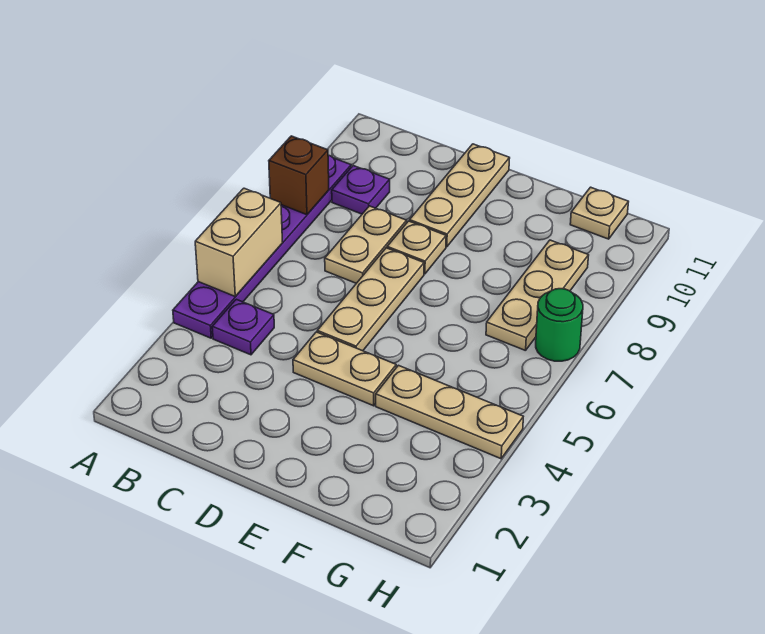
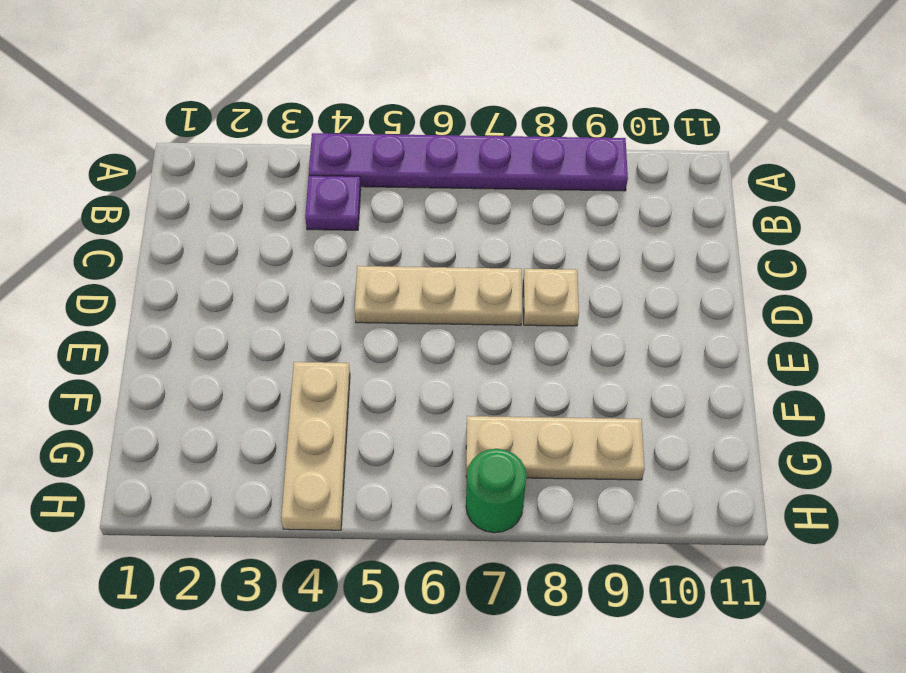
none -> purple 1x1 plate [332,166,390,214]
none -> tan 1x2 plate [325,206,407,283]
none -> tan 1x2 plate [293,332,396,406]

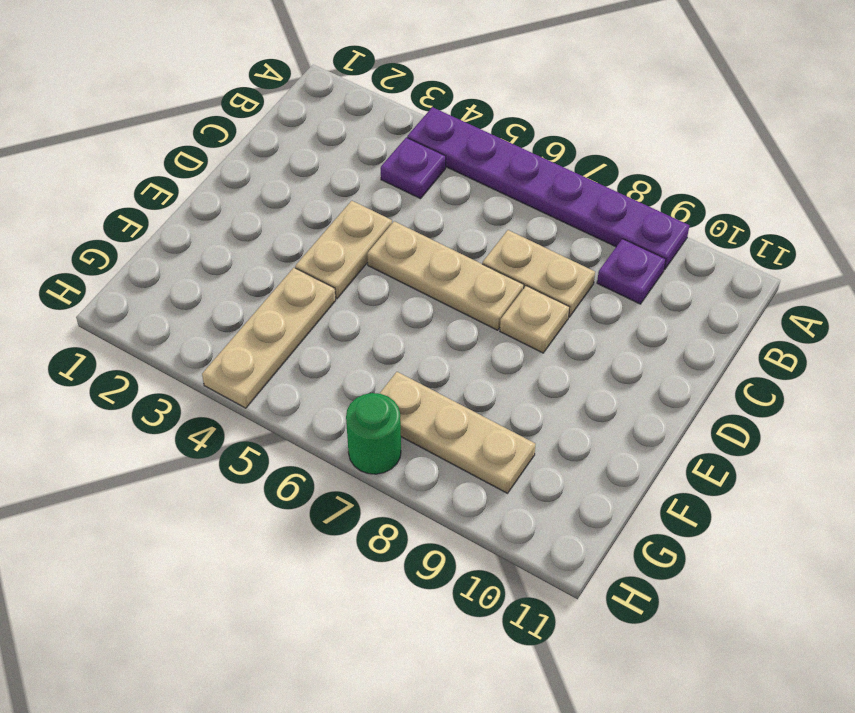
none -> tan 1x3 plate [410,144,510,247]
none -> tan 1x1 plate [570,187,628,239]
none -> tan 1x2 brick [195,188,283,296]

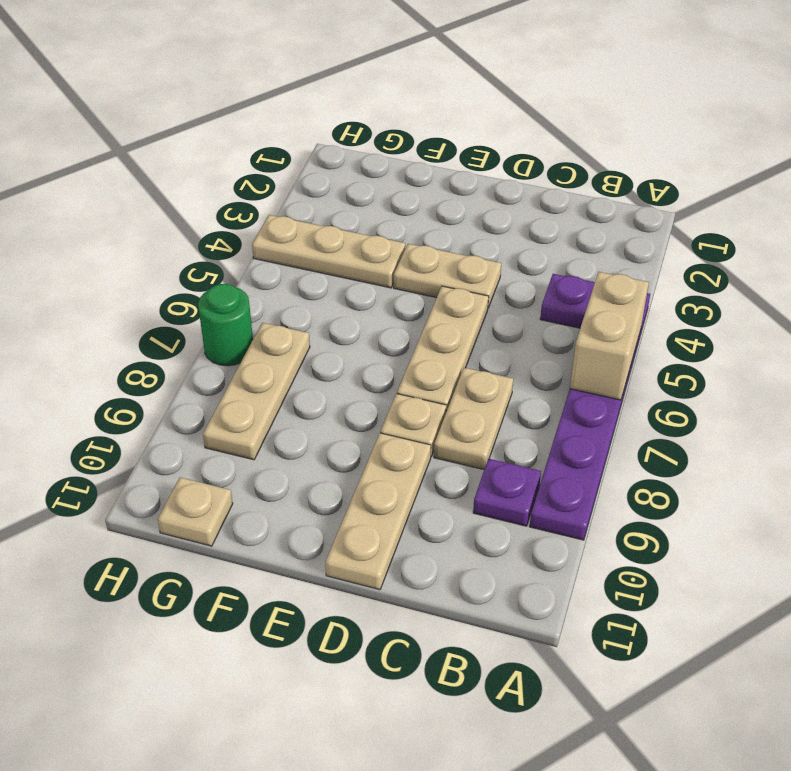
none -> brown 1x1 brick [269,136,329,215]

